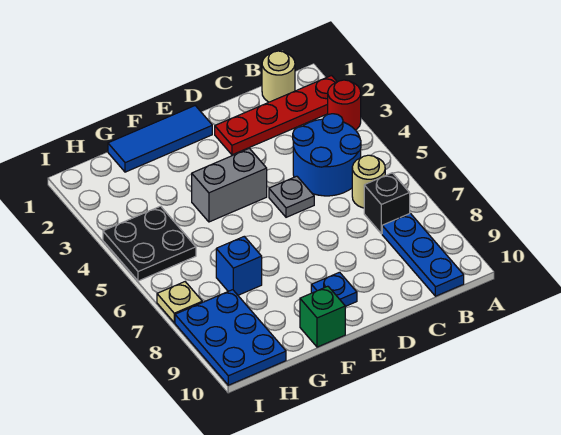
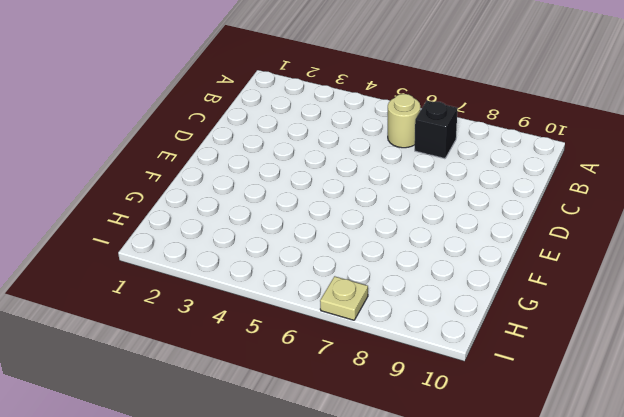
none -> red 1x4 plate [215,76,337,155]
none -> red 1x1 round brick [328,80,361,130]
none -> tan 1x1 round brick [262,51,295,102]

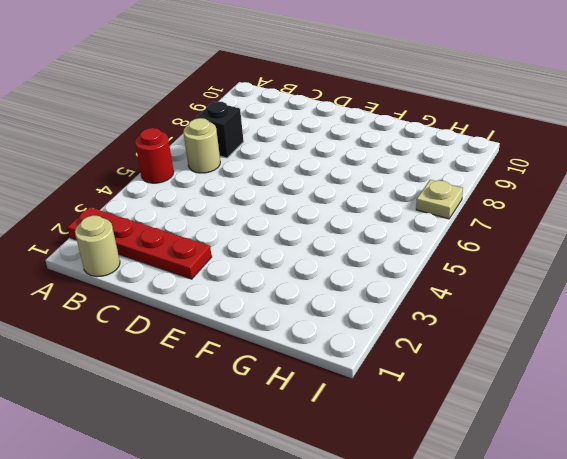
red 1x1 round brick [135,128,174,183] -> red 1x1 round brick moved to [328,80,361,130]
none -> blue 2x2 round brick [293,114,361,196]
none -> blue 1x3 plate [382,213,464,296]
none -> grey 1x1 plate [269,176,314,217]

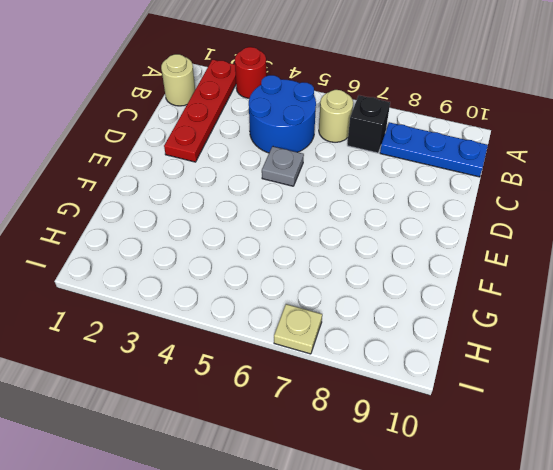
none -> blue 1x3 tile [108,106,212,172]
none -> grey 1x2 brick [192,148,267,222]
none -> blue 1x1 plate [311,272,357,307]

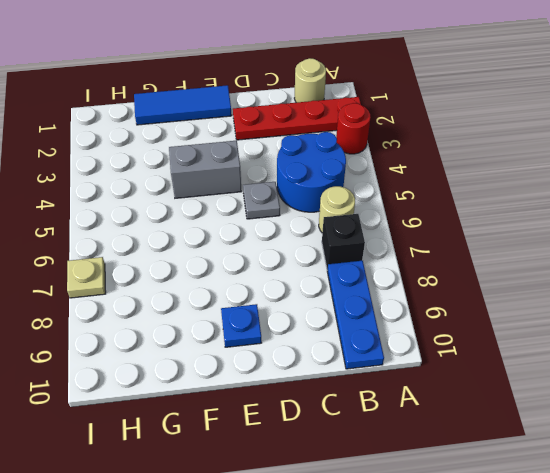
none -> green 1x1 brick [300,286,345,347]
none -> blue 1x1 brick [216,236,262,295]
none -> black 2x2 plate [103,206,196,281]

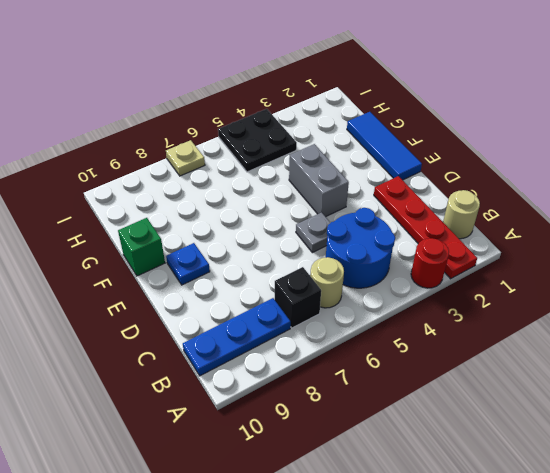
none -> blue 1x1 brick [216,236,262,295]
none -> blue 2x3 plate [175,290,286,385]

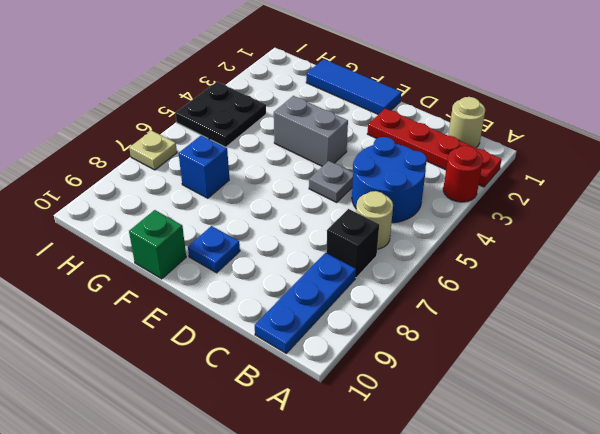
none -> blue 2x3 plate [175,290,286,385]

